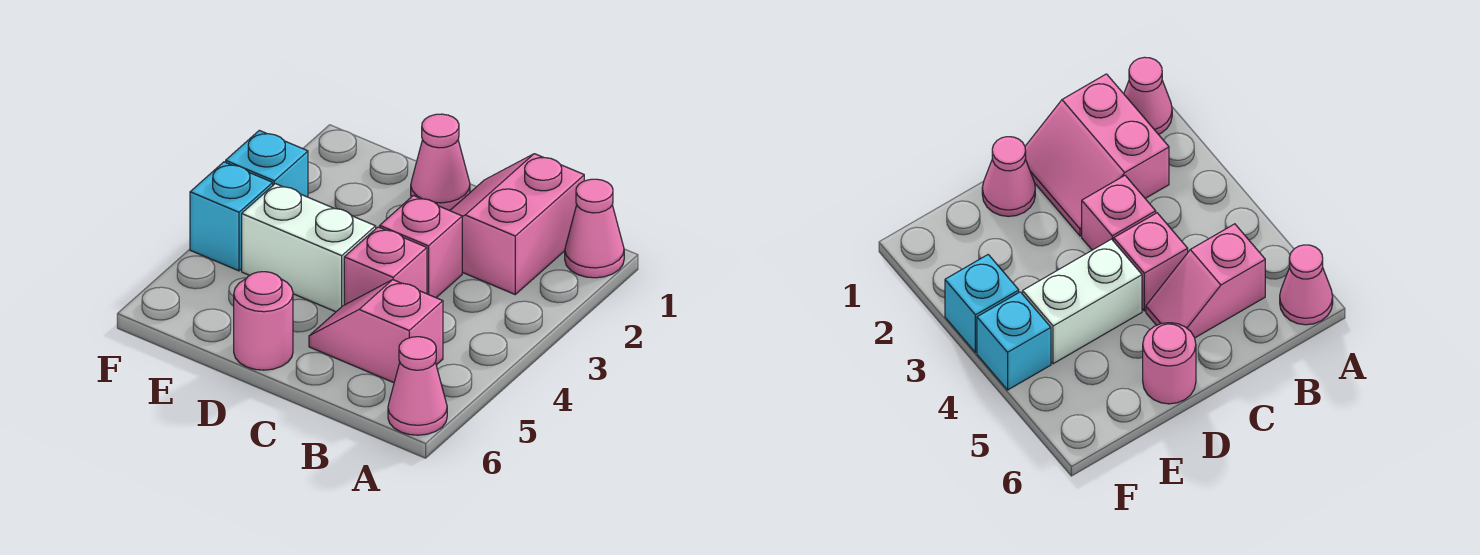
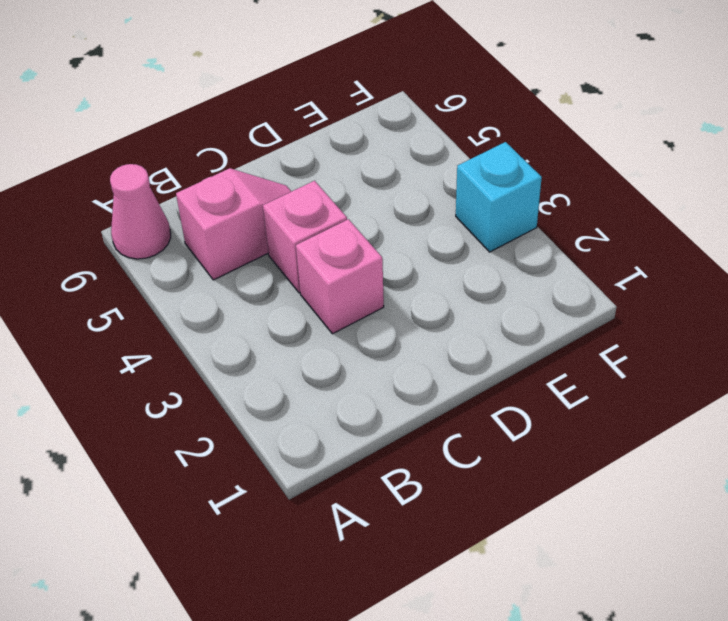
none -> pink 1x1 cone [565,179,624,278]
none -> pink 2x2 slope [450,154,584,294]

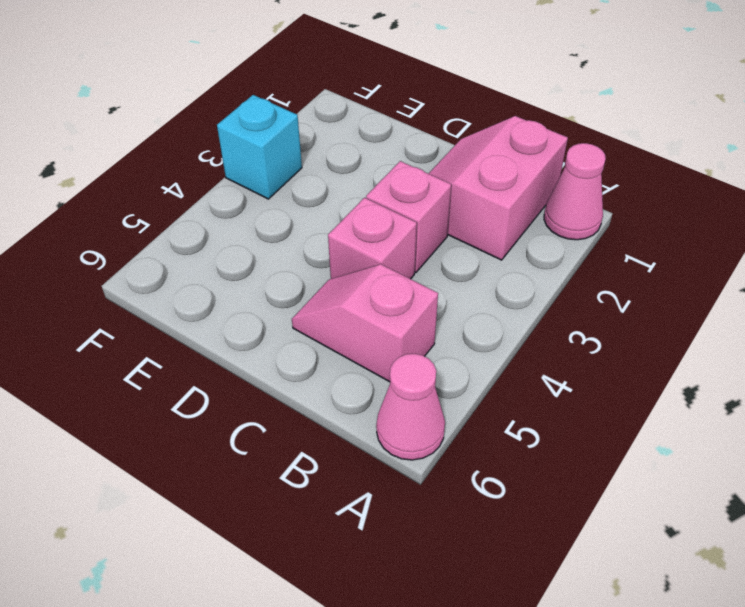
none -> pink 1x1 cone [411,114,470,211]
none -> white 1x2 brick [242,184,376,312]

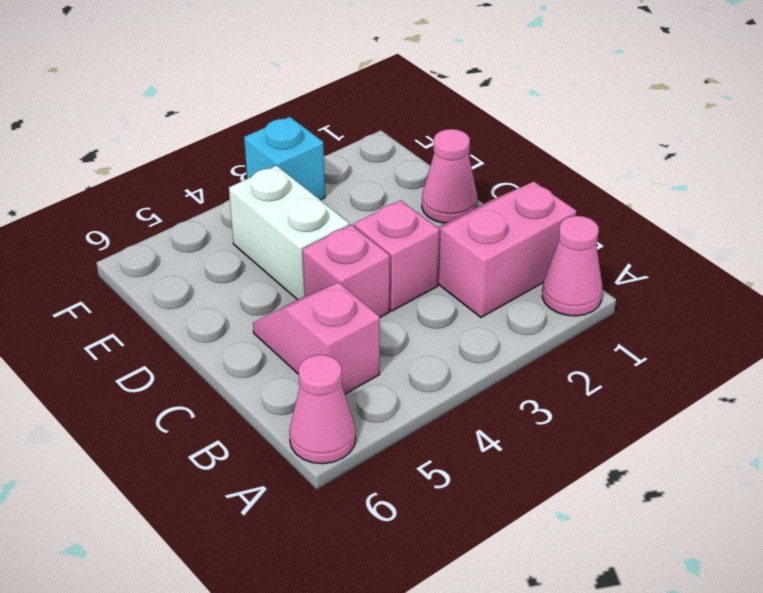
none -> pink 1x1 round brick [234,272,293,370]
none -> cyan 1x1 brick [190,162,273,271]

